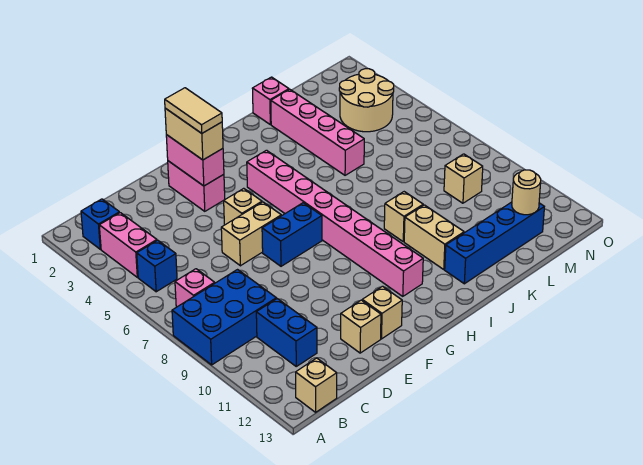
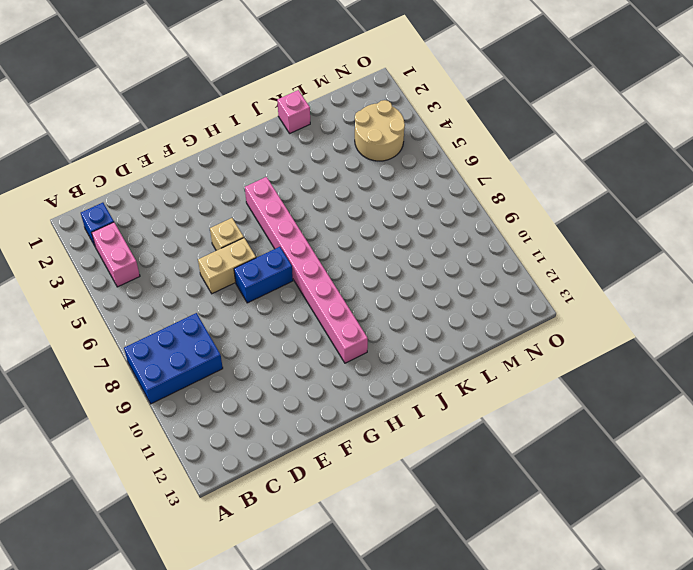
none -> blue 1x1 brick [137,240,177,292]
none -> pink 1x1 brick [175,269,215,307]
none -> tan 1x1 brick [296,358,337,412]

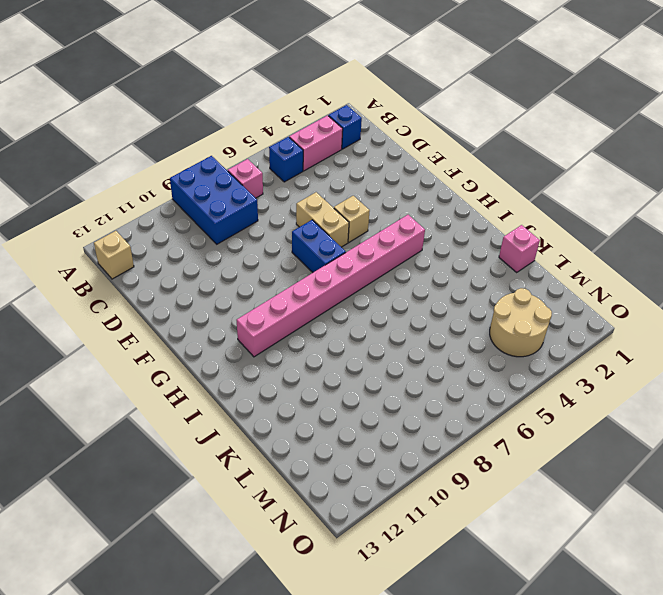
none -> blue 1x2 brick [256,299,317,366]
none -> tan 1x1 brick [341,300,381,353]
none -> pink 1x2 brick [168,161,225,211]

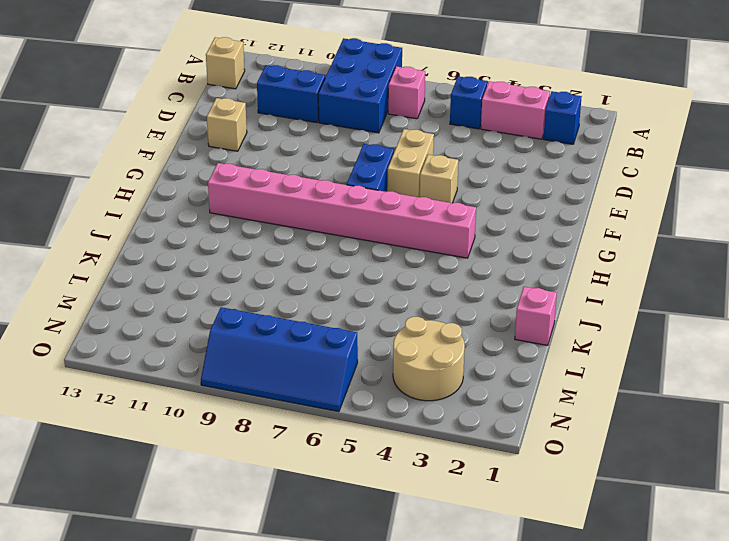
blue 2x4 slope [201,307,358,412] -> none
none -> pink 1x2 brick [168,161,225,211]
none -> tan 1x1 brick [362,286,402,339]
none -> tan 1x1 brick [384,192,423,242]

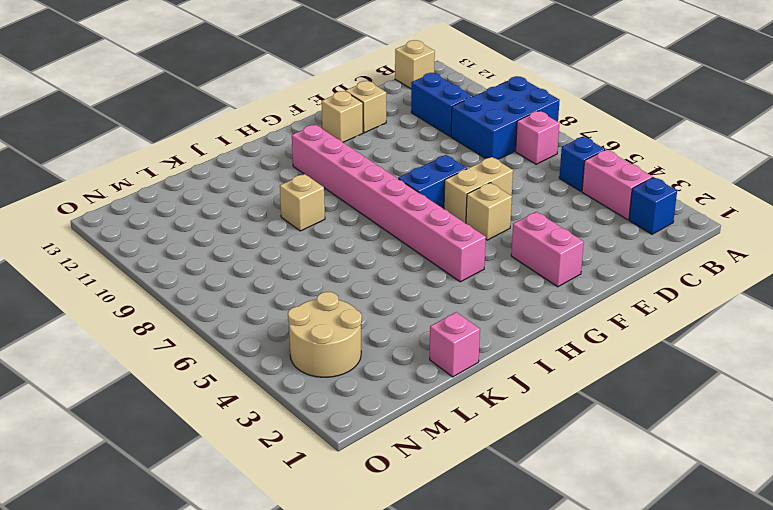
none -> tan 1x2 brick [404,205,464,269]
none -> blue 1x4 brick [445,202,544,284]
none -> pink 1x4 brick [271,89,364,175]

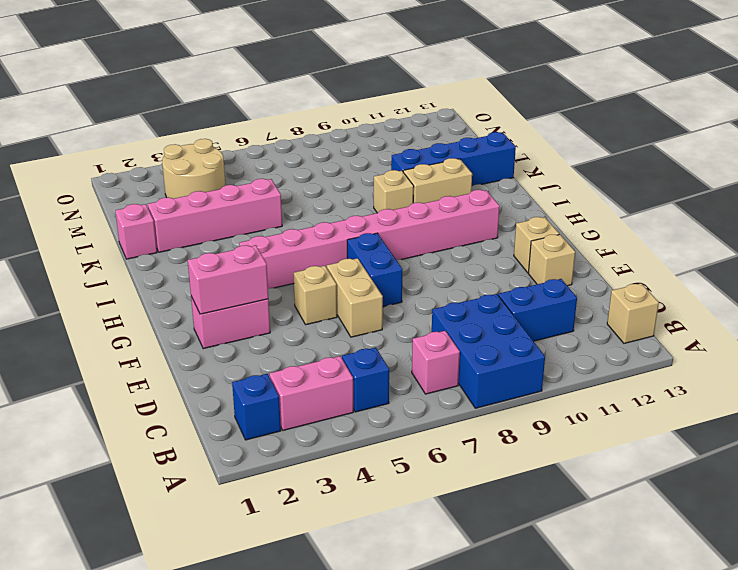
blue 1x4 brick [391,132,516,186] -> blue 1x4 brick turned to [445,202,544,284]
none -> tan 1x1 brick [444,154,483,203]
none -> tan 1x1 round brick [512,170,541,215]
none -> tan 1x2 brick [165,108,223,160]

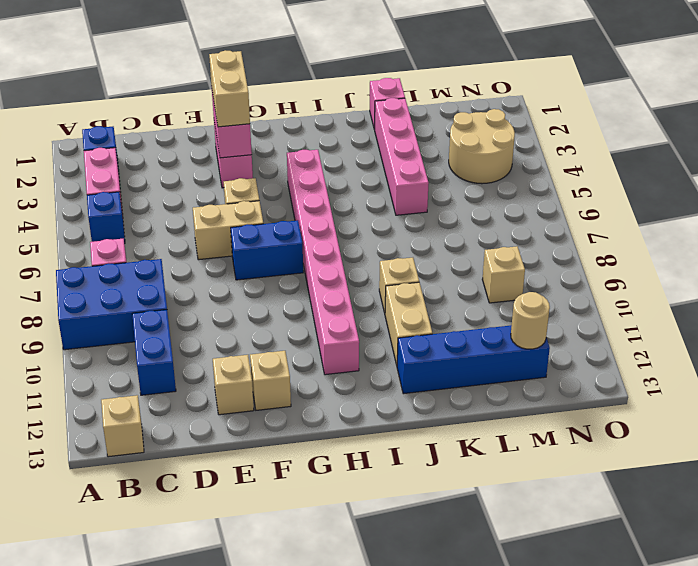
none -> tan 1x2 tile [165,88,222,133]

